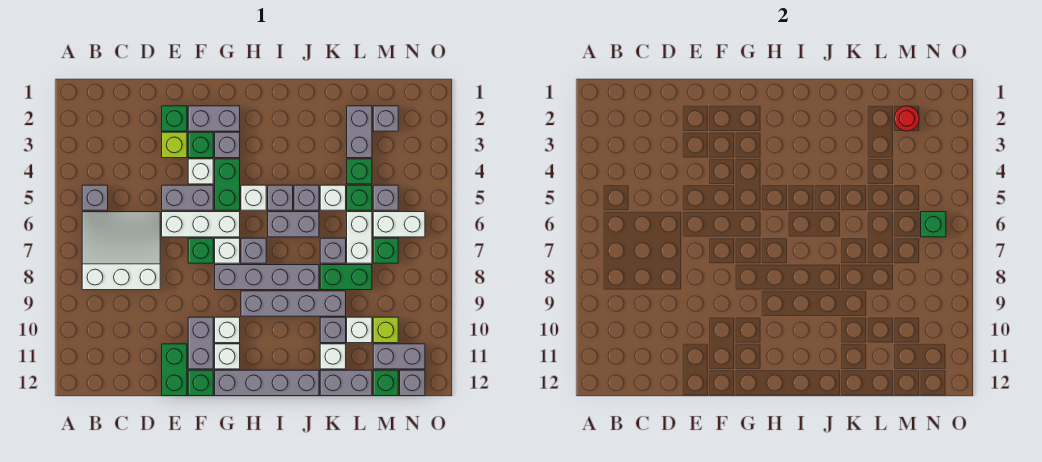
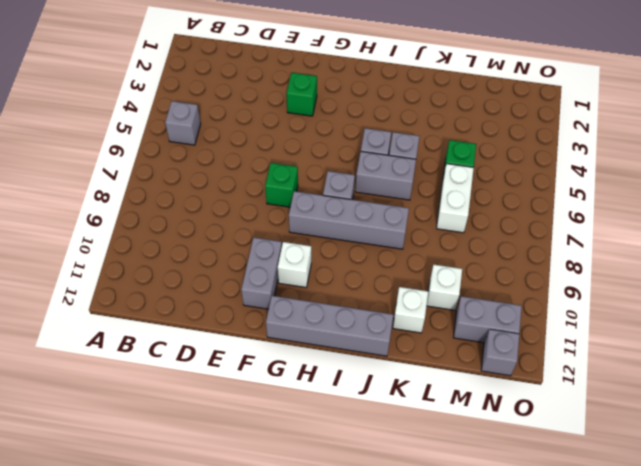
none -> white 3x3 slope [82,212,160,290]
none -> green 1x1 brick [162,106,187,131]
none -> lime 1x1 brick [162,132,187,158]
none -> grey 1x2 brick [162,185,213,210]

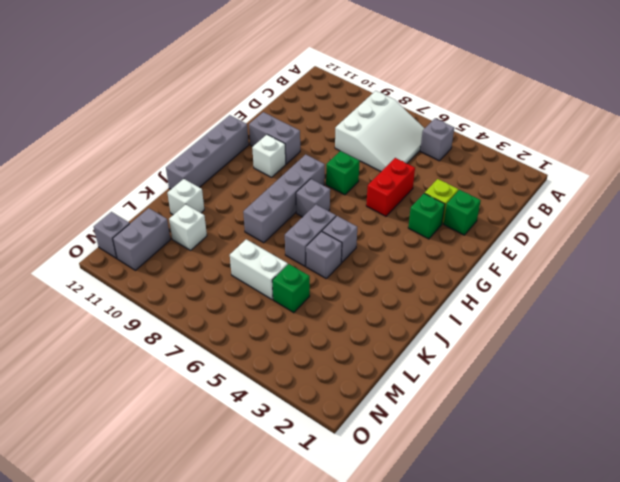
red 1x2 brick [366,158,415,216] -> grey 1x2 brick [162,185,213,210]
none -> white 1x3 brick [162,212,240,237]
none -> green 1x2 brick [162,344,187,396]
none -> grey 1x2 brick [188,106,240,131]
none -> white 1x1 brick [188,159,213,184]

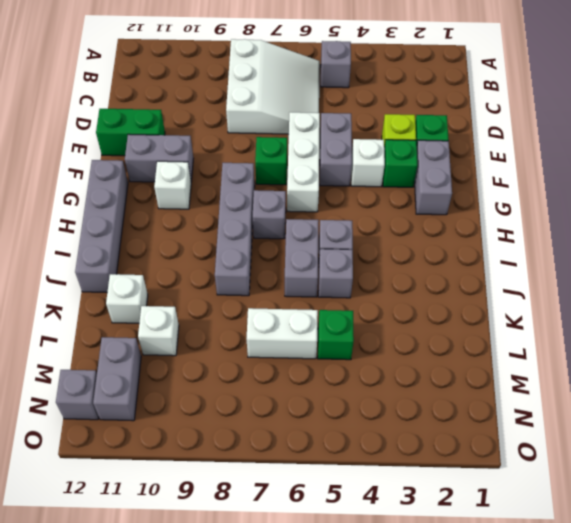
none -> green 1x1 brick [188,370,213,396]
none -> grey 1x1 brick [215,132,240,158]
none -> green 1x2 brick [215,159,240,210]
none -> white 1x1 brick [215,238,240,263]

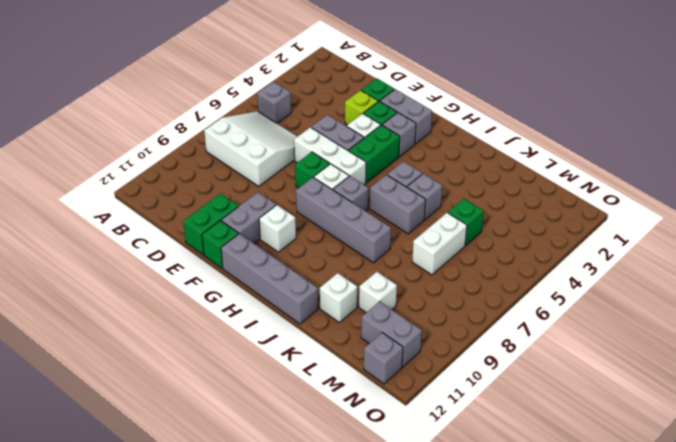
none -> white 1x1 brick [215,344,240,369]
none -> white 1x1 brick [241,185,266,210]
none -> grey 1x4 brick [241,291,346,316]
none -> white 1x1 brick [320,185,346,210]

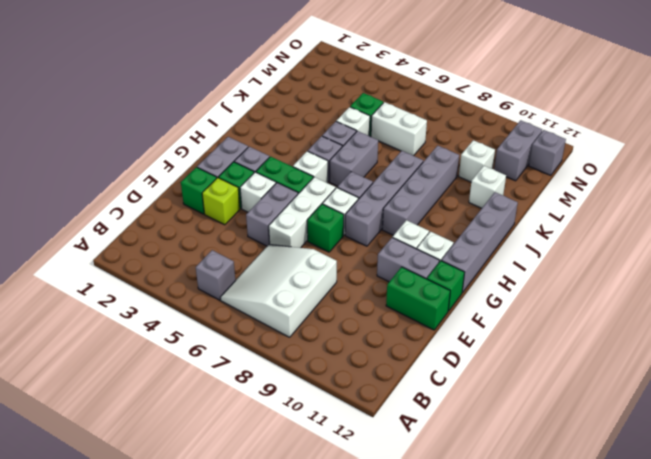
none -> grey 1x1 brick [320,238,346,263]
none -> green 1x2 brick [320,265,372,290]
none -> grey 1x1 brick [320,317,346,343]
none -> grey 1x2 brick [320,370,372,396]

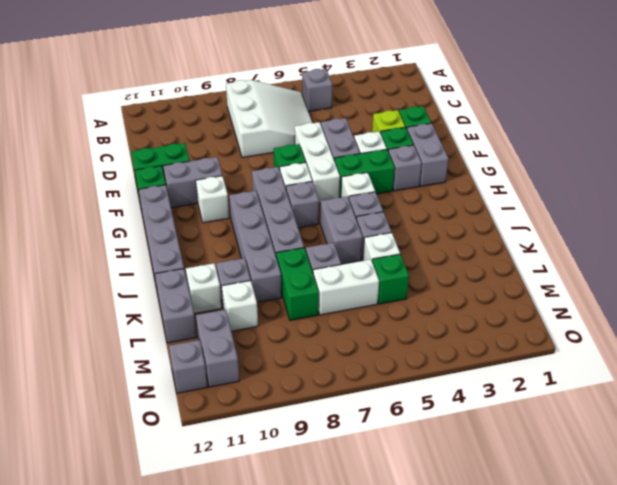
none -> white 1x1 brick [215,344,240,369]
none -> grey 1x2 brick [347,106,372,158]
none -> green 1x1 brick [347,159,372,184]
none -> grey 1x1 brick [373,106,398,131]

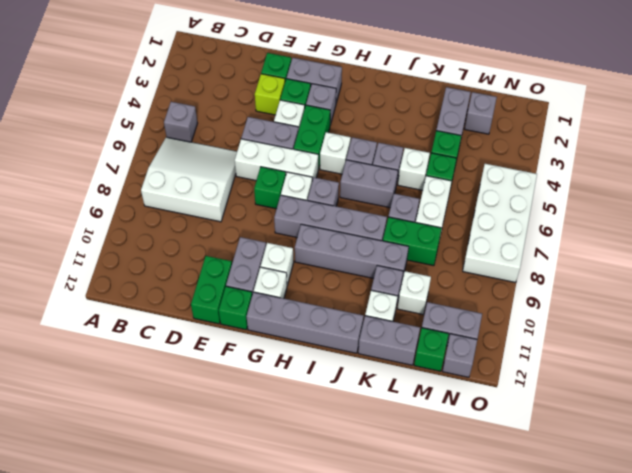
white 2x4 brick [463,164,537,282] -> white 1x2 brick [373,212,425,237]
none -> grey 1x1 brick [373,185,398,210]
none -> green 1x1 brick [373,238,398,263]
none -> lime 1x1 brick [373,317,398,343]
none -> red 1x1 round brick [894,106,919,131]

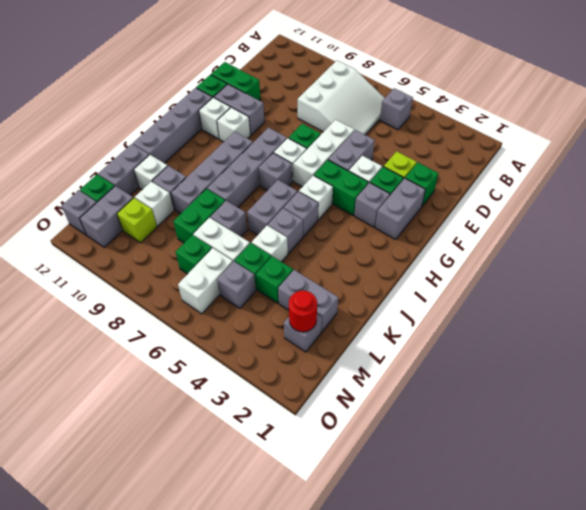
none -> green 1x1 brick [921,212,946,237]

